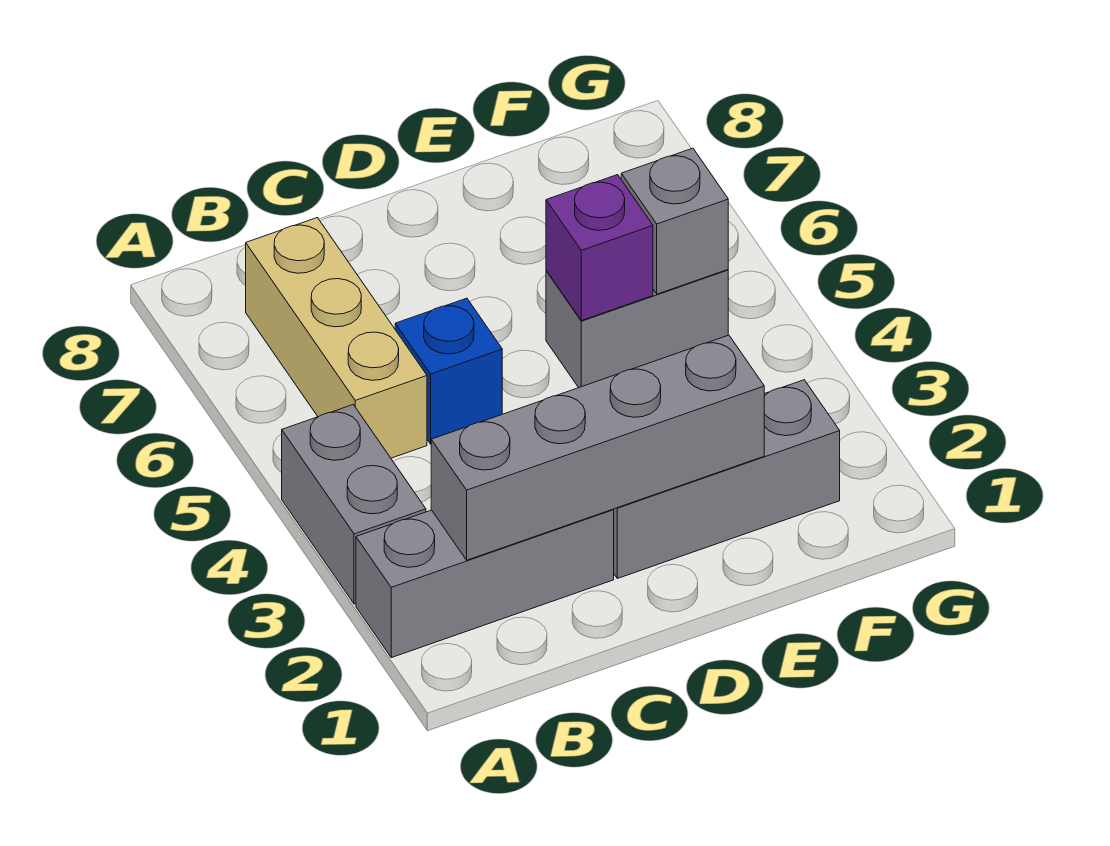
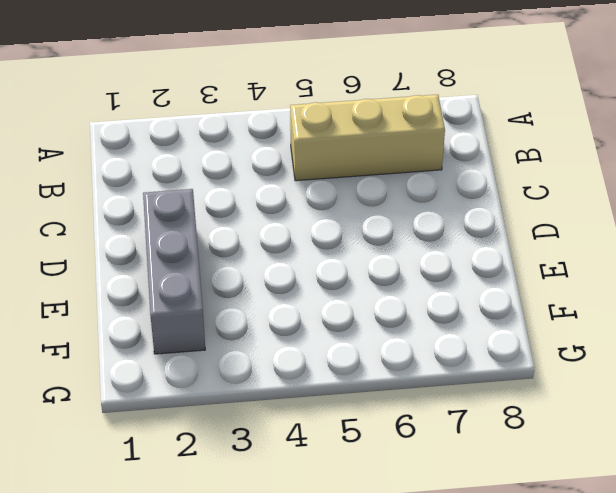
none -> grey 1x3 brick [356,509,614,658]
none -> grey 1x2 brick [282,405,426,604]

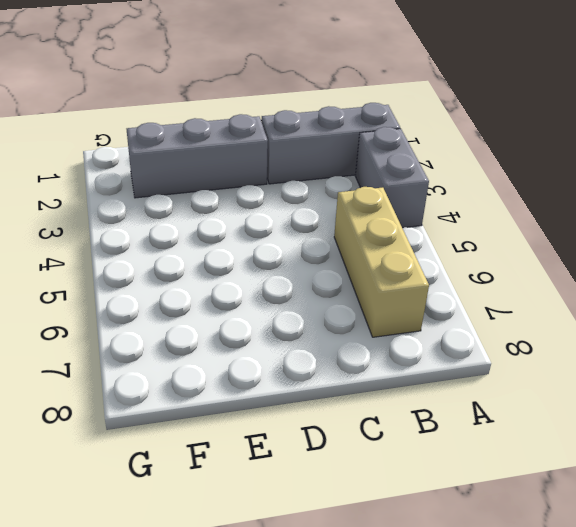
none -> blue 1x1 brick [395,298,502,444]
none -> grey 1x2 brick [546,270,728,388]

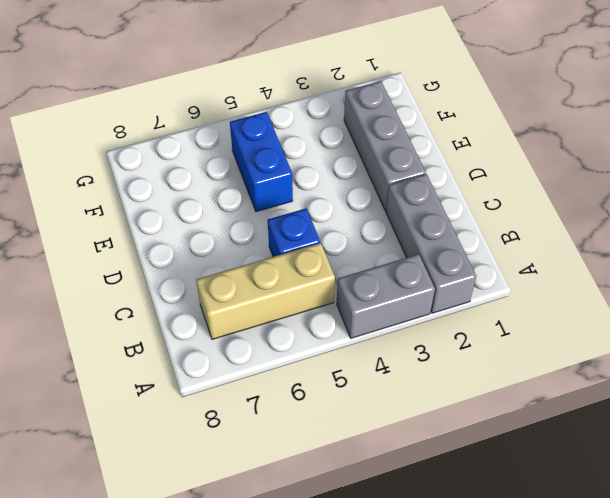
blue 1x2 brick [230,112,293,212] -> grey 1x2 brick [546,270,728,388]
none -> grey 1x4 brick [431,335,764,560]
none -> purple 1x1 brick [546,175,653,321]

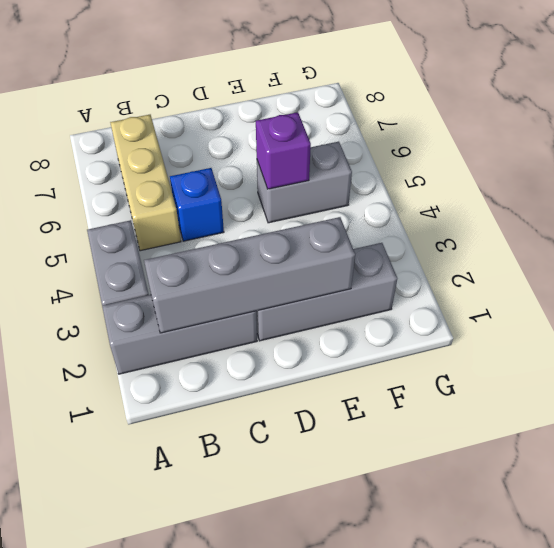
none -> grey 1x1 brick [621,148,728,294]

